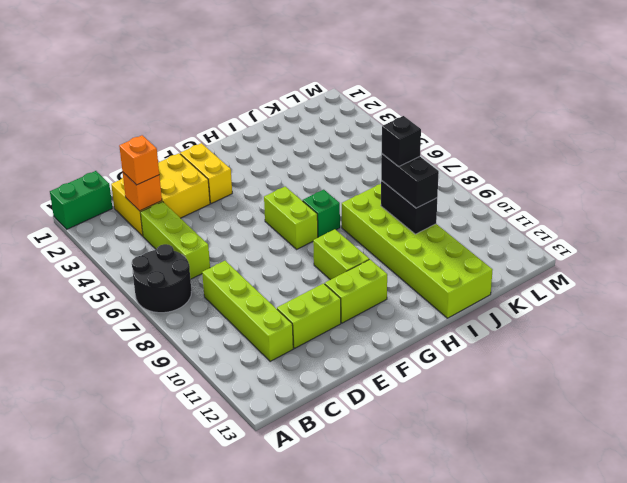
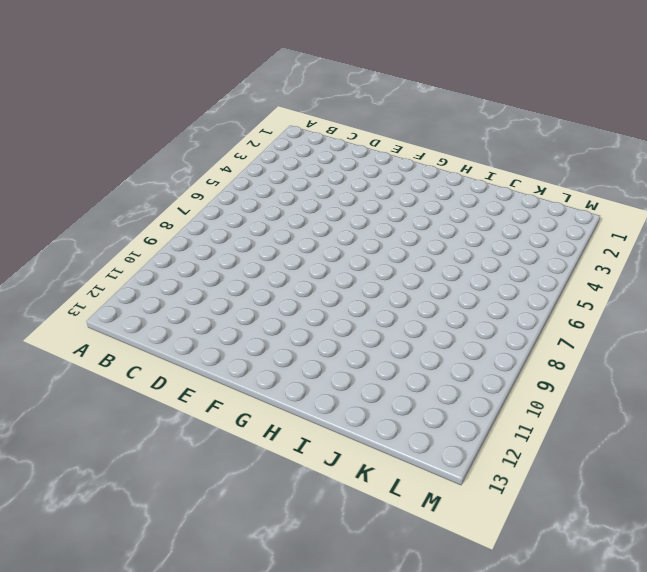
none -> green 1x2 brick [50,171,112,229]
none -> black 2x2 round brick [132,244,192,313]
none -> yellow 2x3 brick [111,153,210,236]

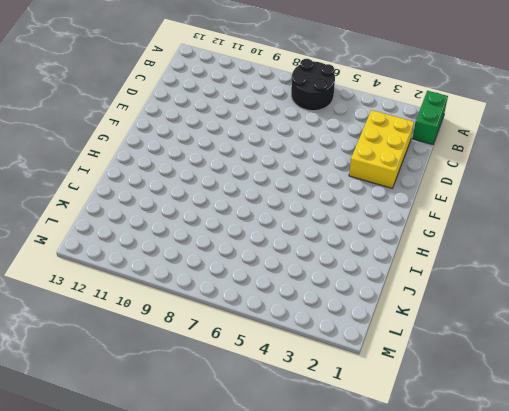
none -> lime 1x3 brick [140,202,210,279]
none -> lime 1x4 brick [202,261,293,362]
none -> lime 1x2 brick [277,283,341,349]

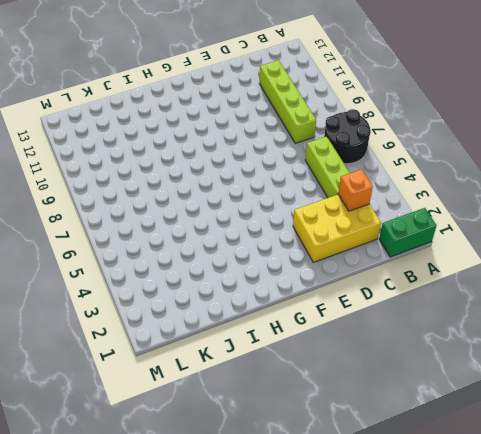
none -> lime 1x2 brick [277,283,341,349]
none -> yellow 1x2 brick [180,143,232,204]
none -> lime 1x2 brick [325,259,387,323]

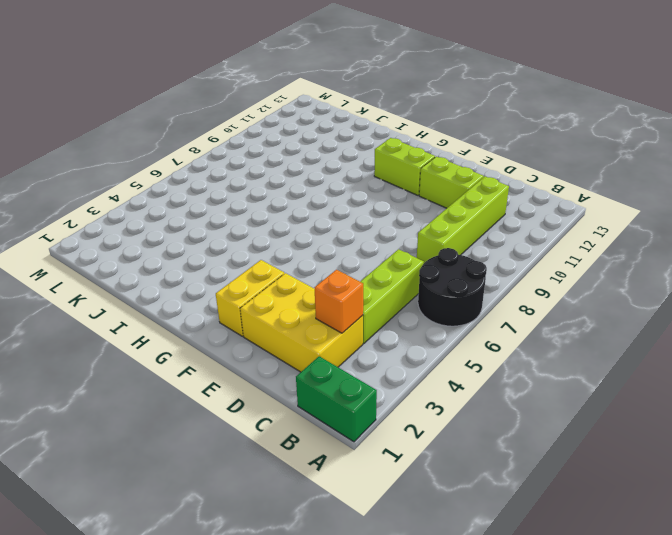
none -> lime 1x2 brick [264,186,318,249]
none -> lime 1x2 brick [313,229,369,280]
none -> green 1x1 brick [303,190,340,237]

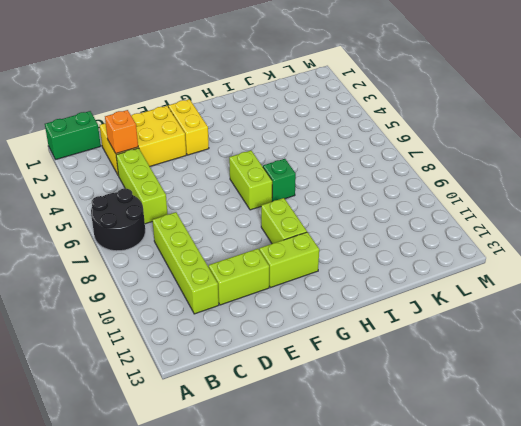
none -> lime 2x6 brick [342,184,492,318]
none -> black 1x2 brick [381,181,437,234]
none -> orange 1x1 brick [119,135,159,185]

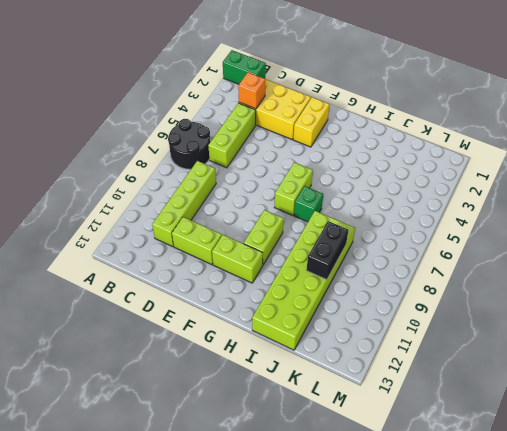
none -> orange 1x1 brick [119,135,159,185]
none -> black 1x2 brick [381,154,439,208]
none -> black 1x1 brick [382,116,421,167]

